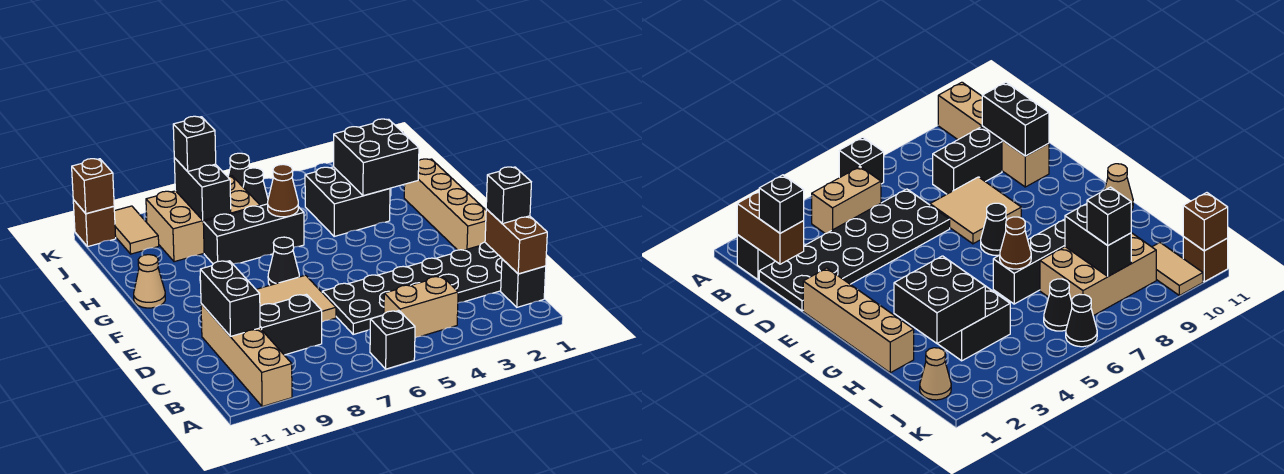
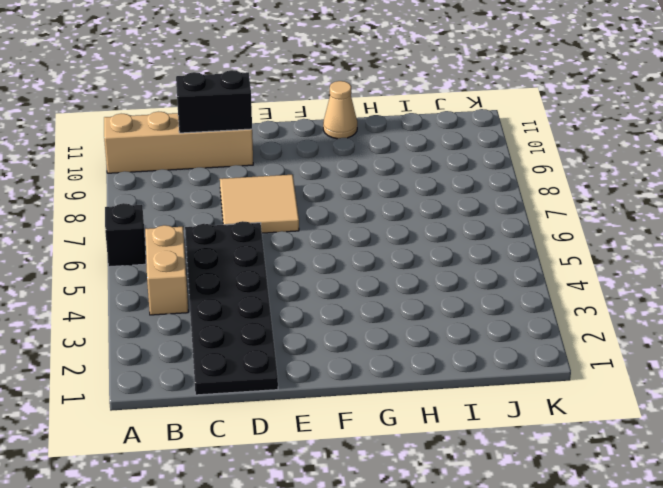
none -> black 1x1 brick [501,259,546,307]
none -> black 1x2 brick [260,294,322,355]
none -> tan 1x4 brick [404,159,486,250]

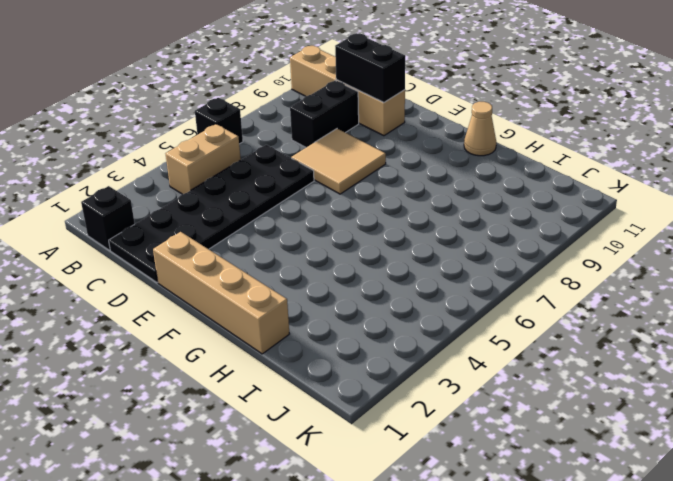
none -> black 1x1 cone [268,237,299,285]
none -> black 2x2 brick [305,167,390,236]
none -> black 1x3 brick [203,204,304,264]

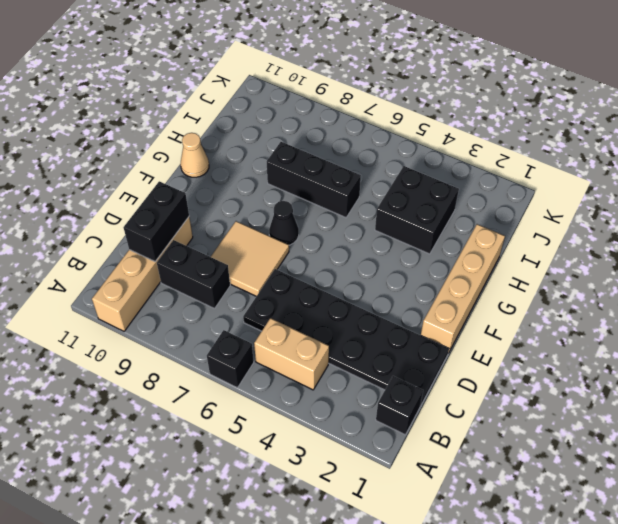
none -> tan 2x3 brick [146,176,260,262]
none -> tan 1x1 cone [920,348,951,400]
none -> black 1x1 cone [243,168,268,206]

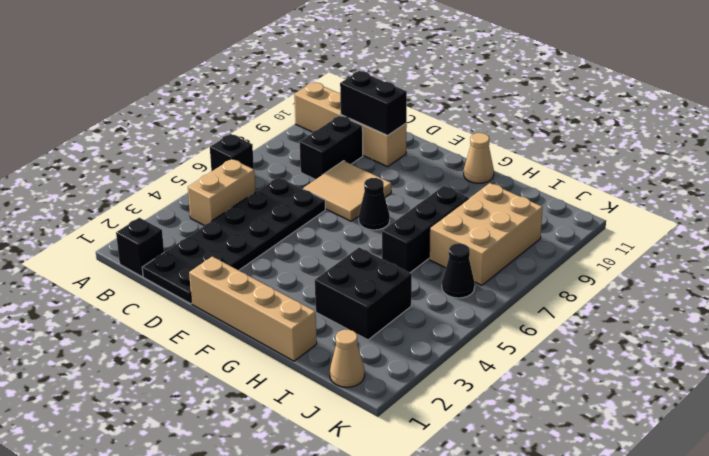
none -> tan 1x2 tile [114,206,159,254]
none -> black 1x1 cone [228,153,249,187]
none -> brown 1x1 brick [73,200,116,247]

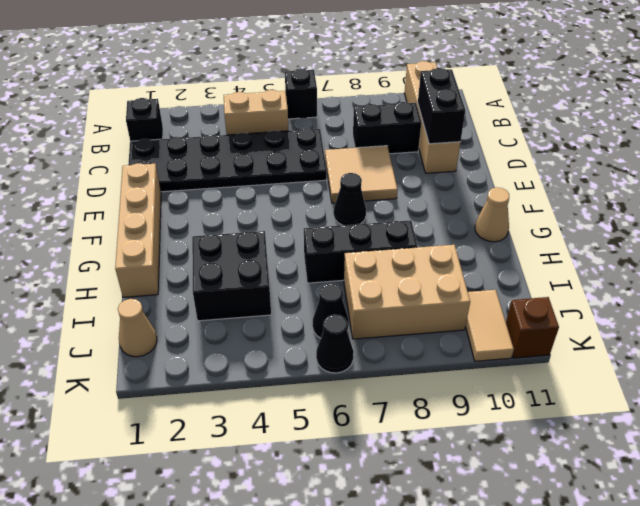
none -> brown 1x2 brick [485,209,547,274]
none -> black 2x2 brick [334,119,419,196]
none -> brown 1x1 cone [268,164,298,217]

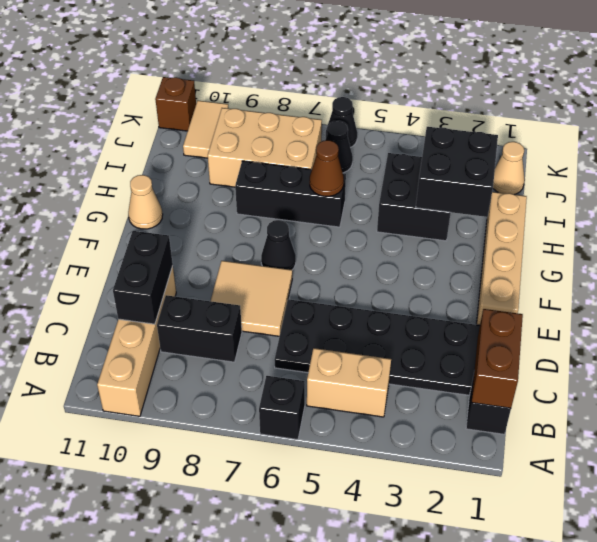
none -> black 1x2 brick [174,158,231,220]
none -> brown 1x1 brick [72,159,114,214]
none -> black 1x1 brick [486,167,531,224]

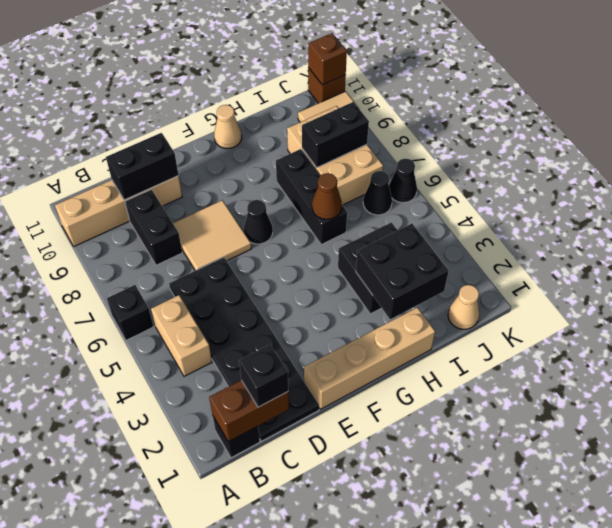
none -> black 1x1 brick [173,116,216,171]

